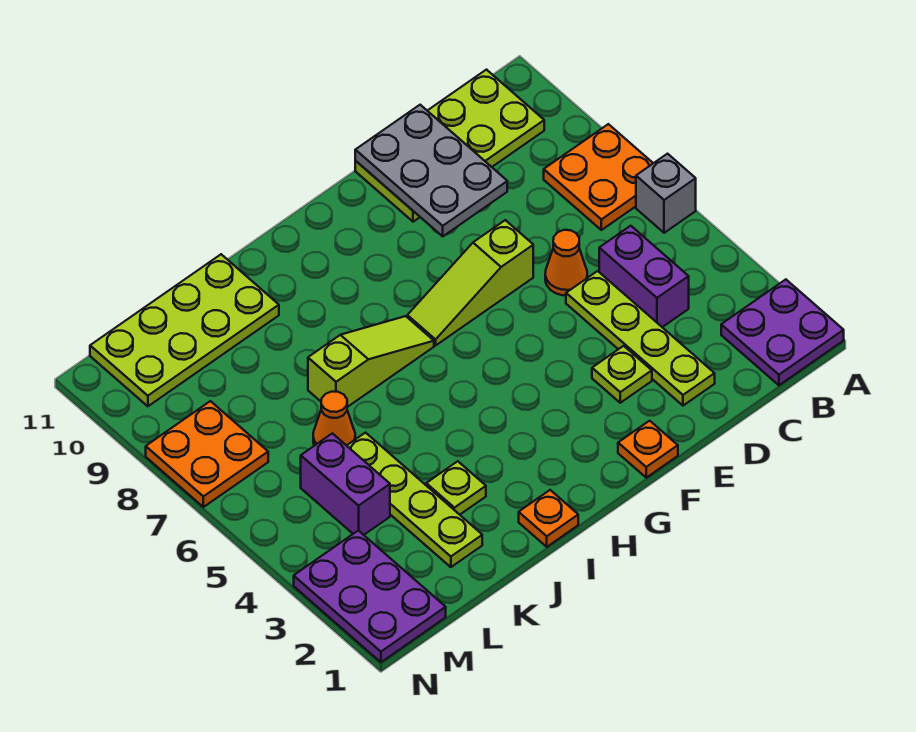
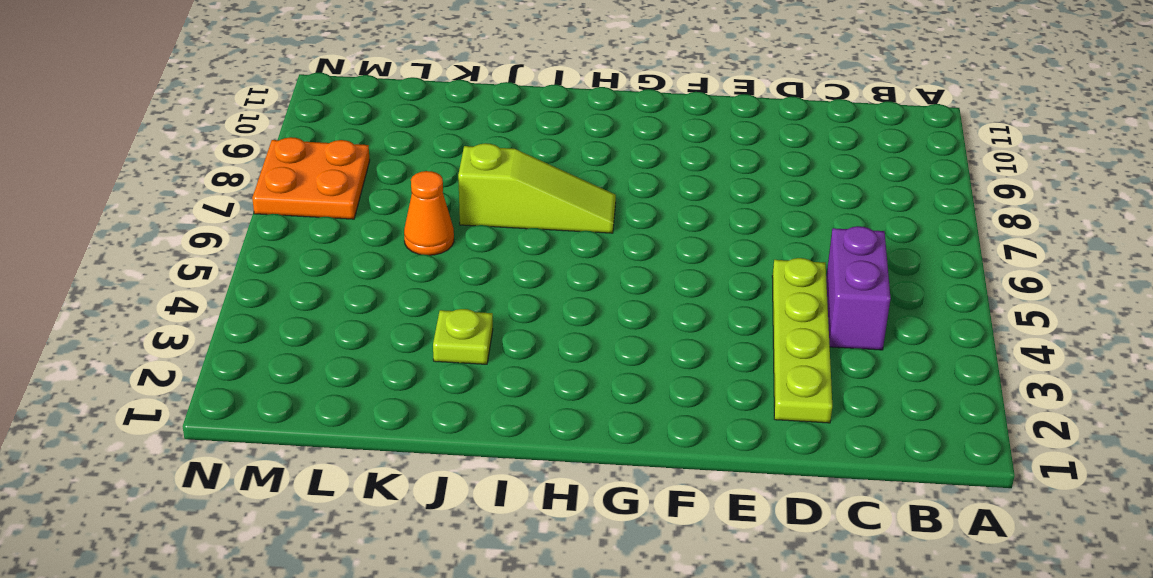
none -> purple 2x2 plate [721,280,844,385]
none -> grey 1x1 brick [636,154,696,233]
none -> orange 2x2 plate [544,124,653,230]

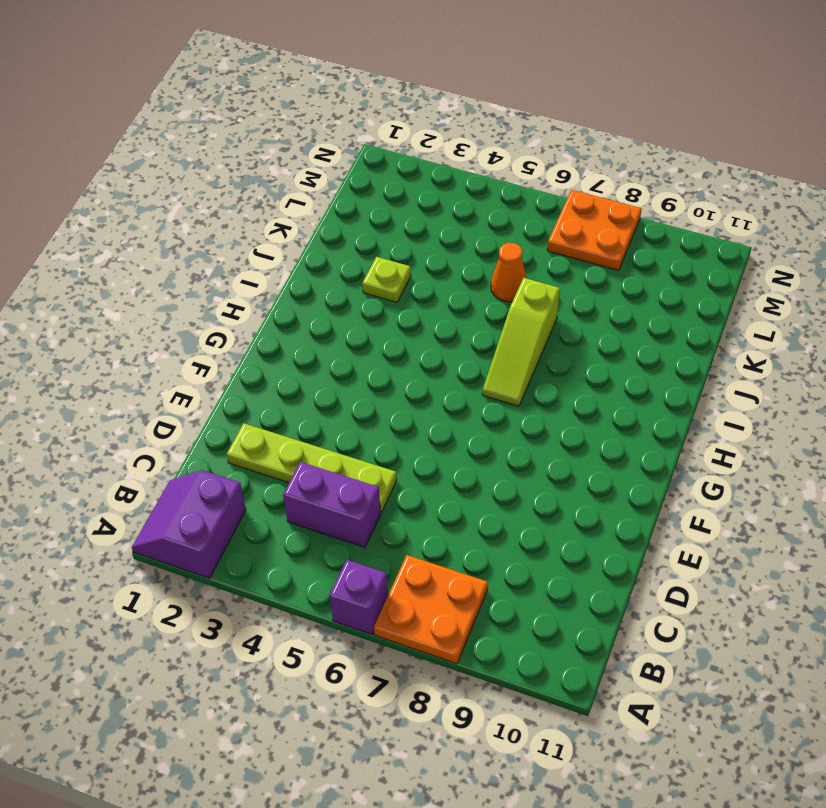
purple 2x2 slope [132,470,246,578] -> purple 2x2 plate [721,280,844,385]
purple 1x1 brick [330,560,388,634] -> grey 1x1 brick [636,154,696,233]
none -> lime 2x4 plate [355,70,544,222]
none -> orange 1x1 cone [545,230,587,295]
none -> lime 1x1 plate [592,346,652,403]

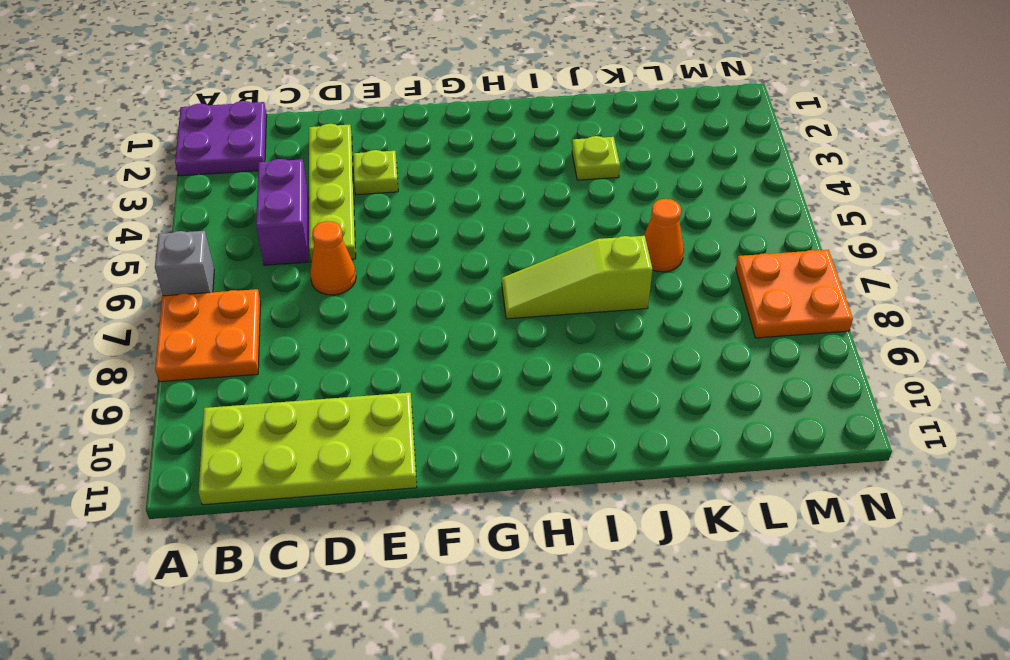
none -> lime 1x3 slope [407,220,533,345]
none -> orange 1x1 plate [618,421,678,478]
none -> orange 1x1 plate [519,490,578,547]

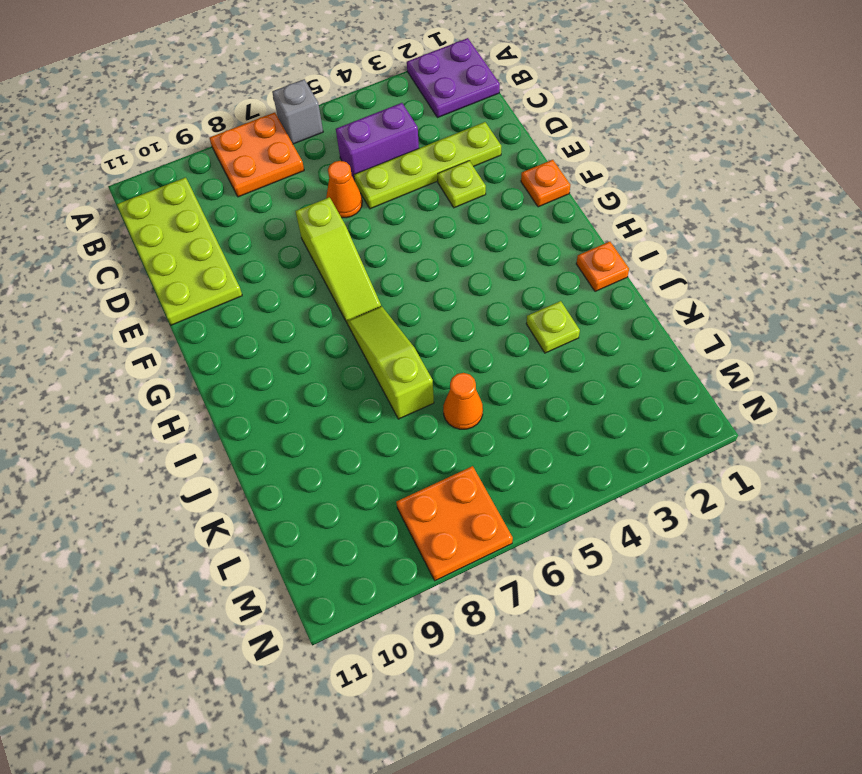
none -> lime 2x4 plate [90,254,279,406]
none -> lime 1x4 plate [347,433,482,567]
none -> purple 1x2 brick [301,433,390,535]

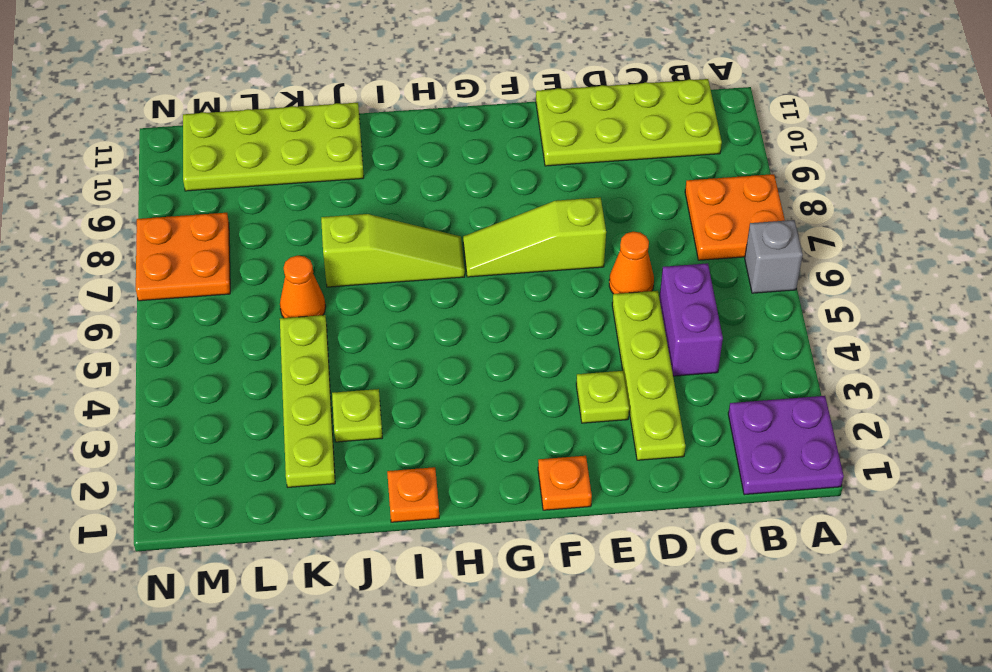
none -> purple 1x2 brick [301,433,390,535]
none -> purple 2x3 plate [294,530,446,662]
none -> grey 2x3 plate [355,105,507,236]

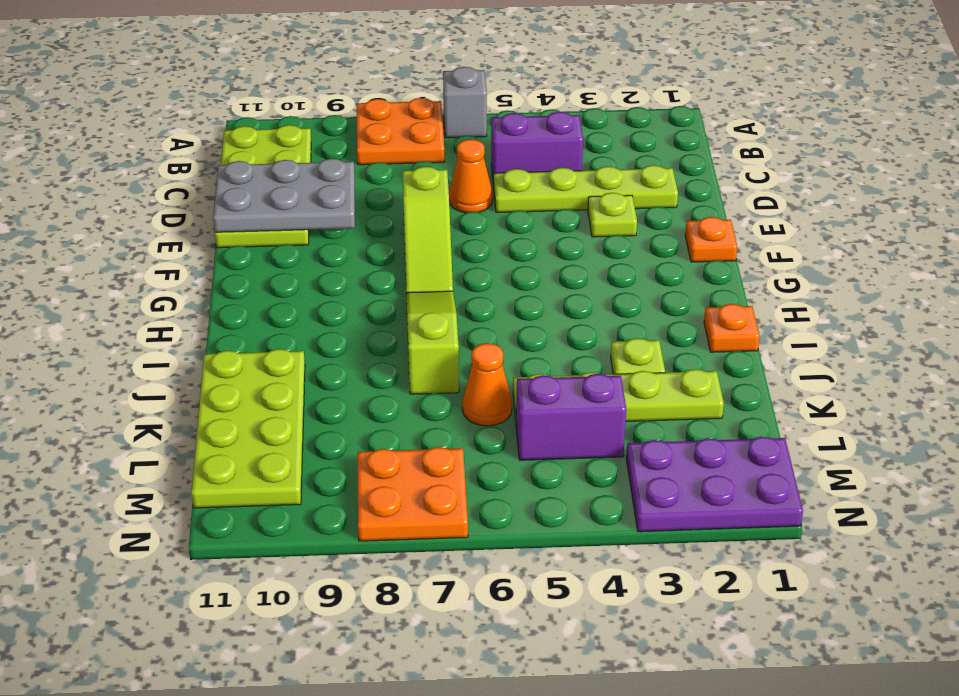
none -> purple 2x2 plate [721,280,844,385]

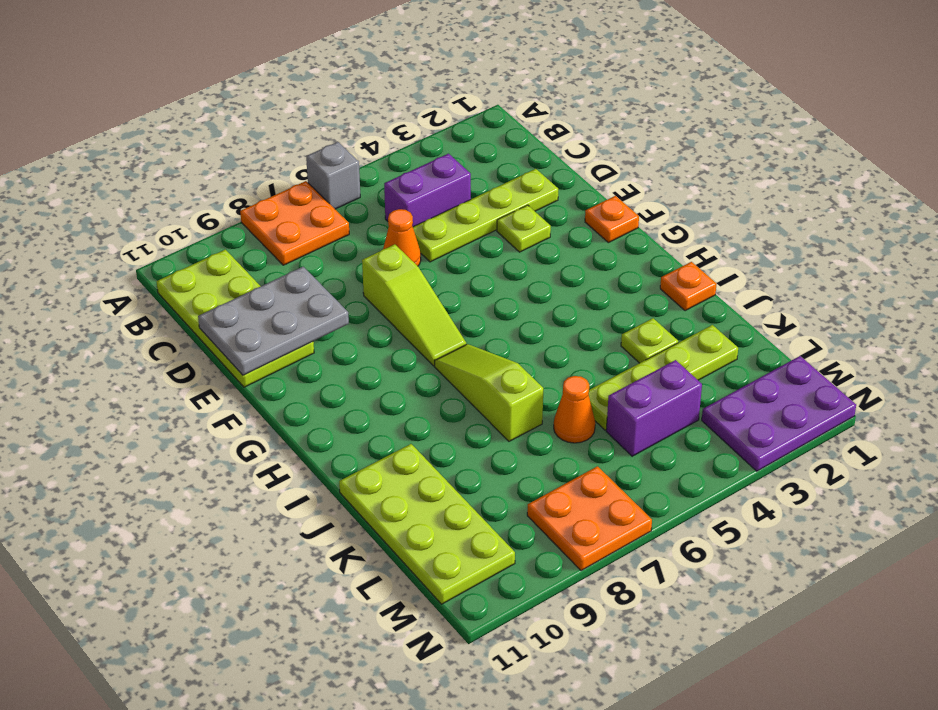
none -> purple 2x2 plate [721,280,844,385]

